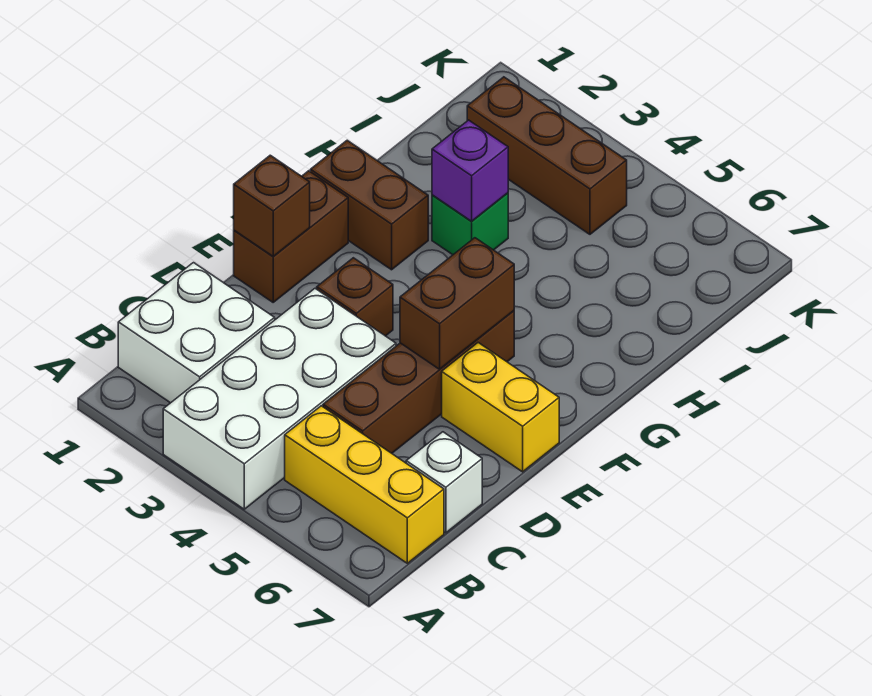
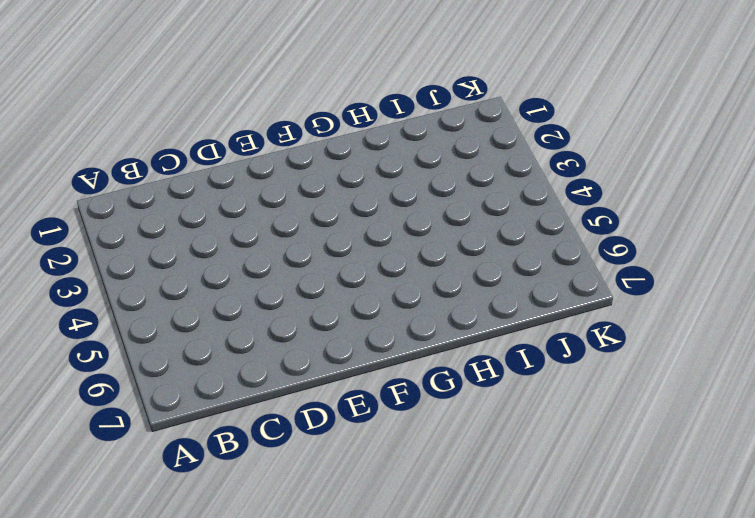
none -> white 2x4 brick [163,289,396,509]
none -> white 2x2 brick [118,263,275,403]
none -> yellow 1x3 brick [285,406,444,563]

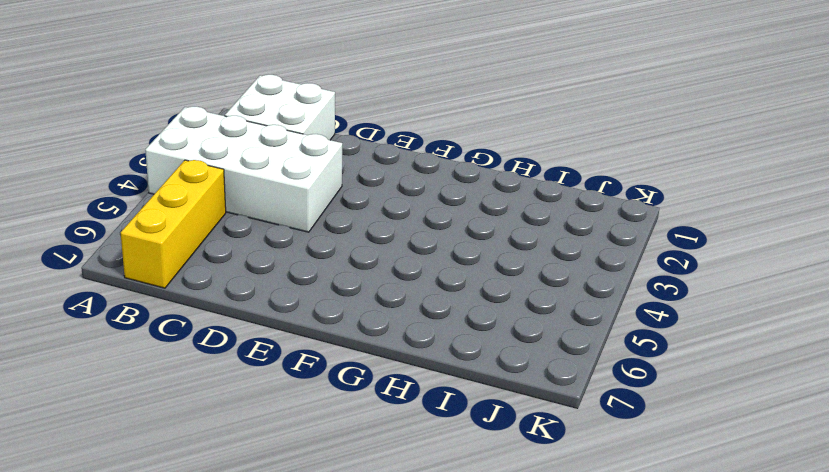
none -> brown 1x4 brick [323,311,514,453]
none -> white 1x1 brick [406,432,482,533]
none -> brown 1x2 brick [234,171,348,302]

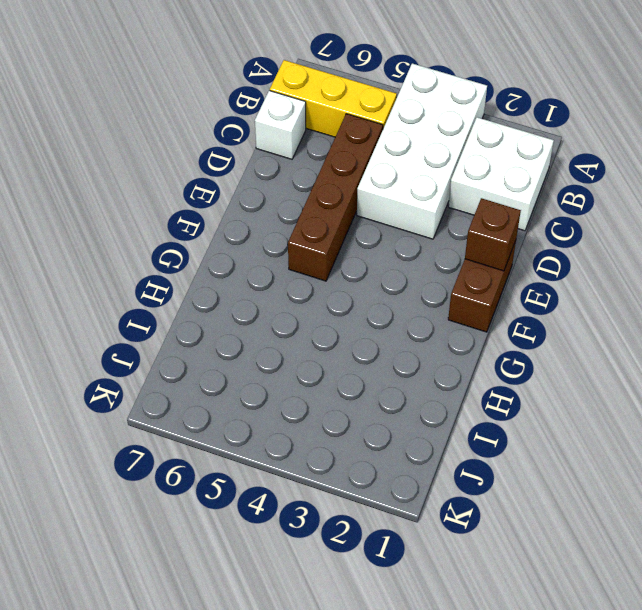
none -> brown 1x1 brick [317,258,393,336]
none -> yellow 1x2 brick [442,343,559,472]
none -> brown 1x2 brick [310,140,428,270]

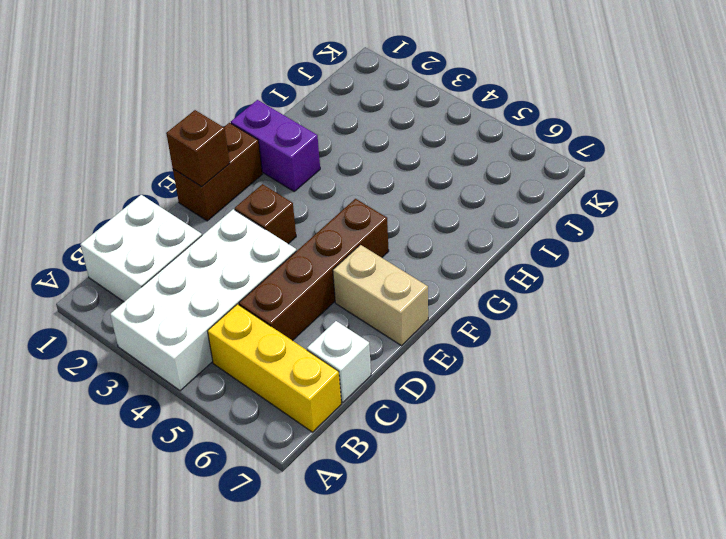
tan 1x2 brick [333,245,428,346] -> yellow 1x2 brick [442,343,559,472]
purple 1x2 brick [231,100,320,191] -> brown 1x2 brick [310,140,428,270]
none -> green 1x1 brick [432,193,508,255]
none -> brown 1x3 brick [467,77,627,234]
none -> brown 1x2 brick [400,238,514,369]

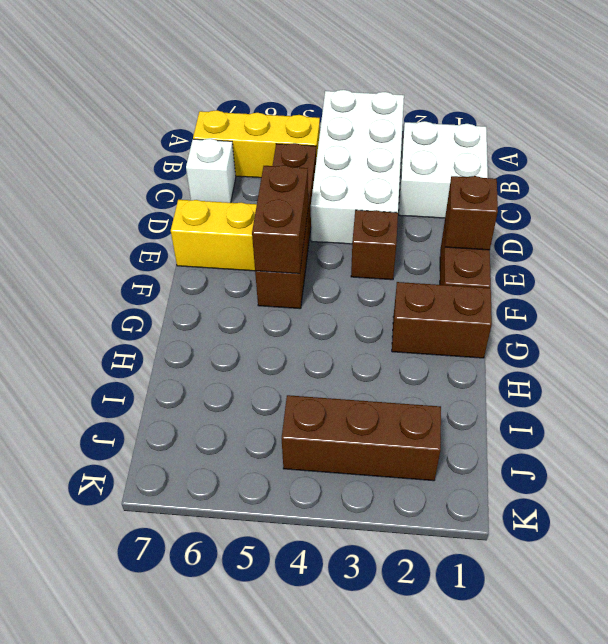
none -> green 1x1 brick [432,193,508,255]
none -> purple 1x1 brick [432,120,508,221]

